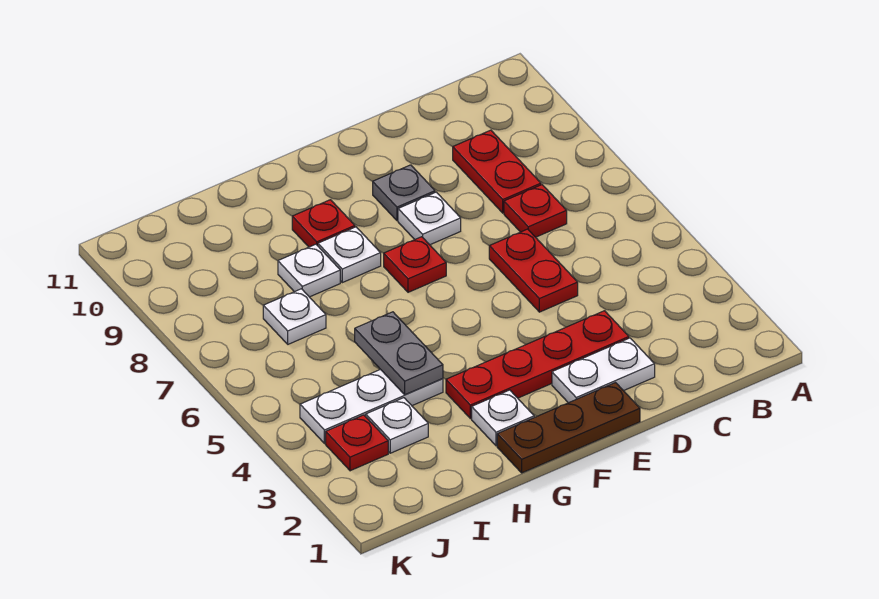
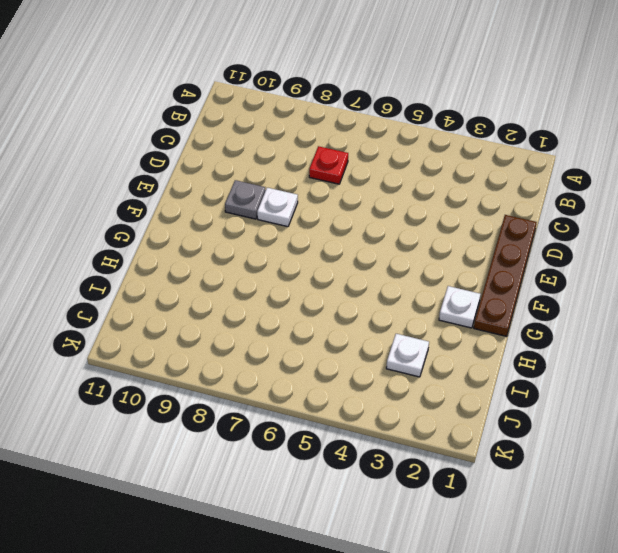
brown 1x4 plate [474,215,537,336] -> brown 1x3 plate [497,383,640,473]
none -> red 1x2 plate [453,130,541,213]
none -> white 1x2 plate [552,338,655,403]
none -> red 1x4 plate [446,311,629,419]

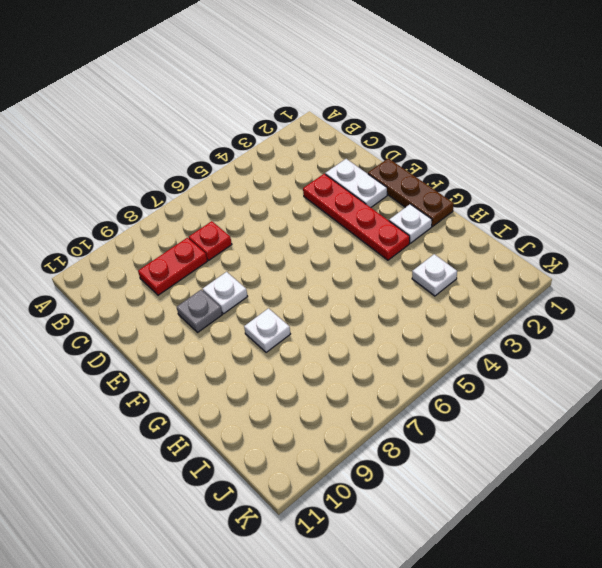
none -> red 1x2 plate [489,229,578,312]
none -> red 1x1 plate [384,237,446,292]
none -> red 1x1 plate [292,200,355,247]

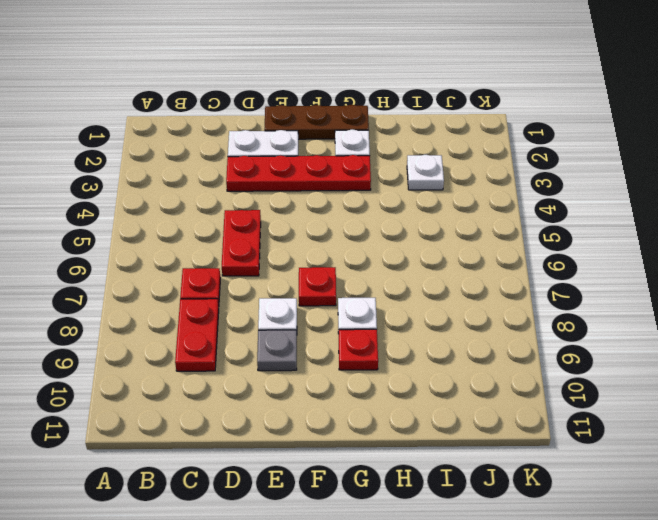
none -> white 1x3 plate [300,369,443,444]
none -> white 1x1 plate [278,244,340,297]
none -> white 1x1 plate [263,289,326,344]

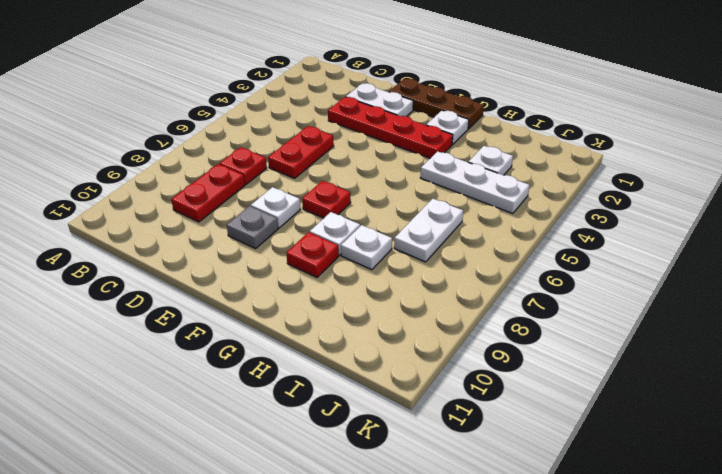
white 1x2 plate [394,199,463,262] -> white 1x1 plate [263,289,326,344]
none -> red 1x1 plate [326,415,388,471]
none -> grey 1x2 plate [355,312,443,395]

